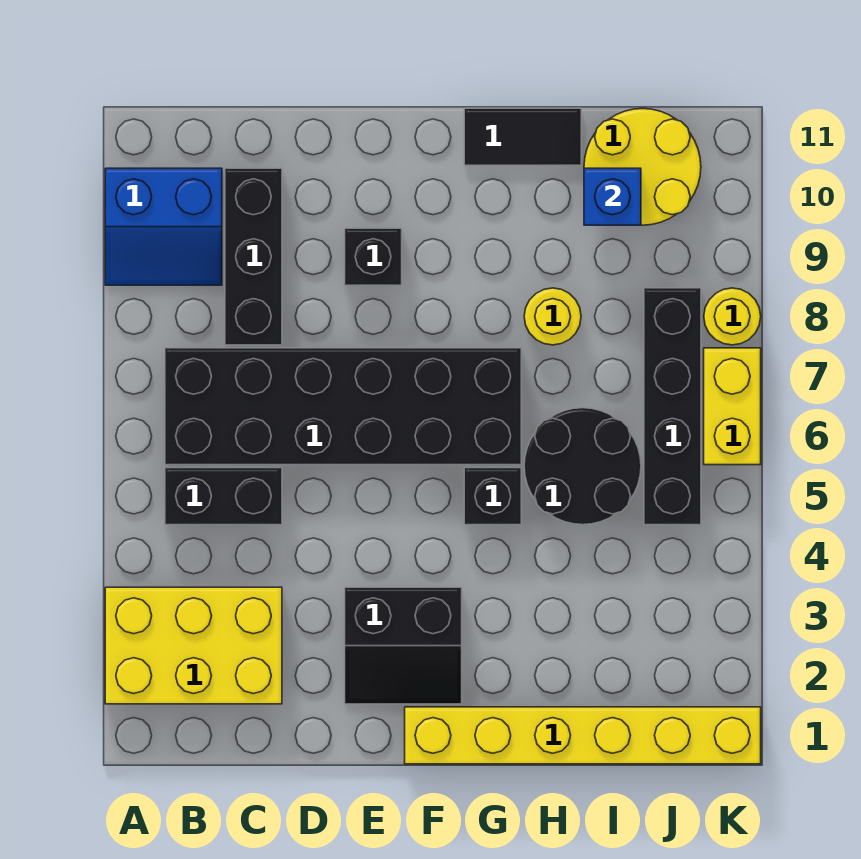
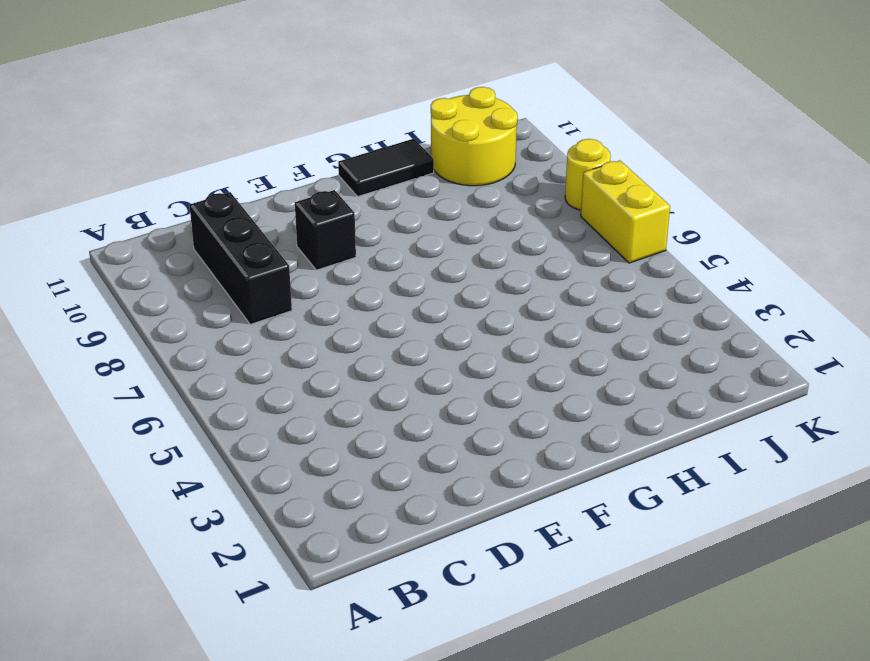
none -> yellow 2x3 brick [105,587,282,704]
none -> blue 2x2 slope [105,168,222,285]
none -> black 1x2 brick [165,468,282,525]

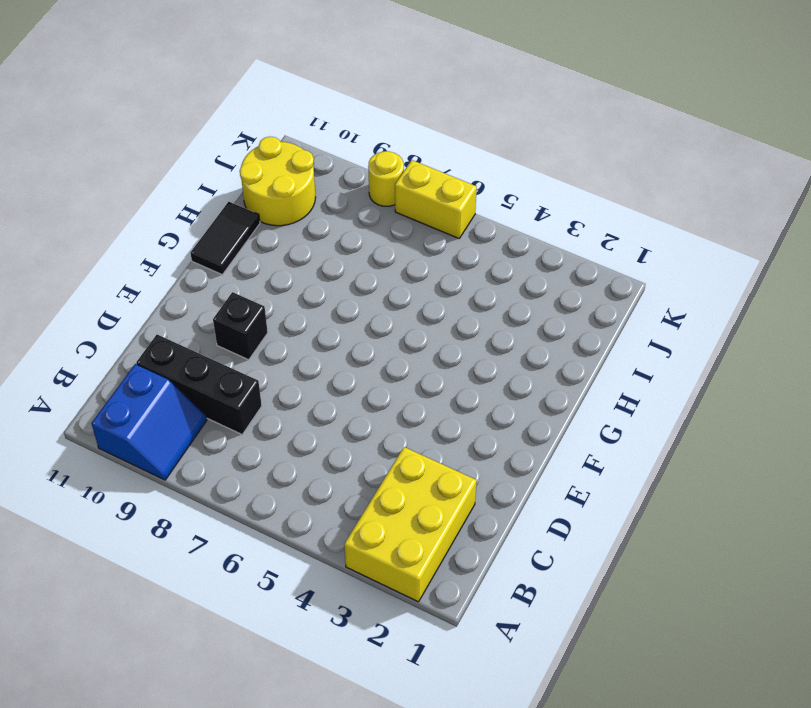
none -> black 1x2 brick [165,468,282,525]
none -> black 2x6 brick [165,348,521,465]
none -> black 2x2 slope [345,587,462,704]

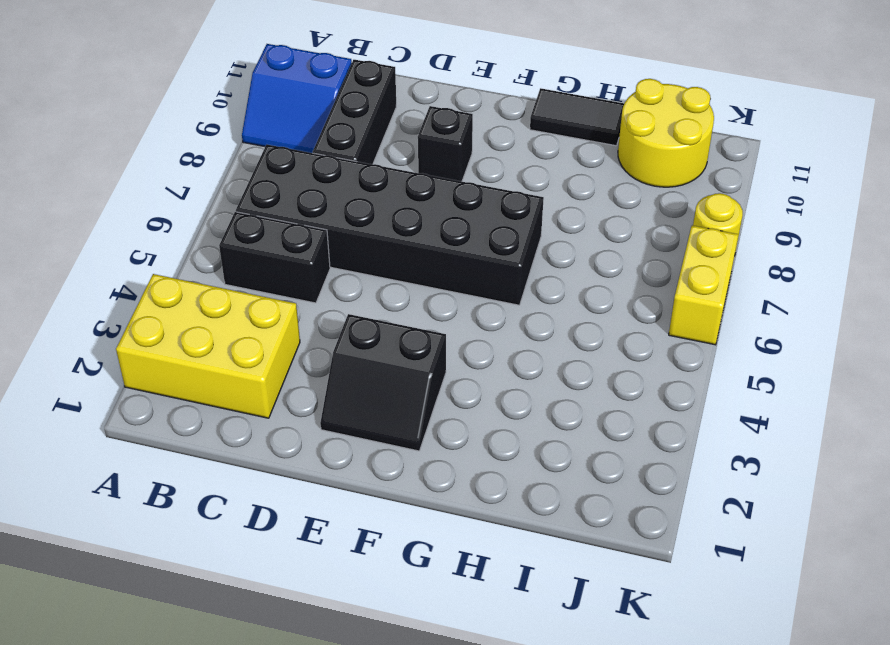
none -> yellow 1x6 brick [405,707,761,764]
none -> black 1x1 brick [464,468,521,525]
none -> black 2x2 round brick [524,408,641,525]

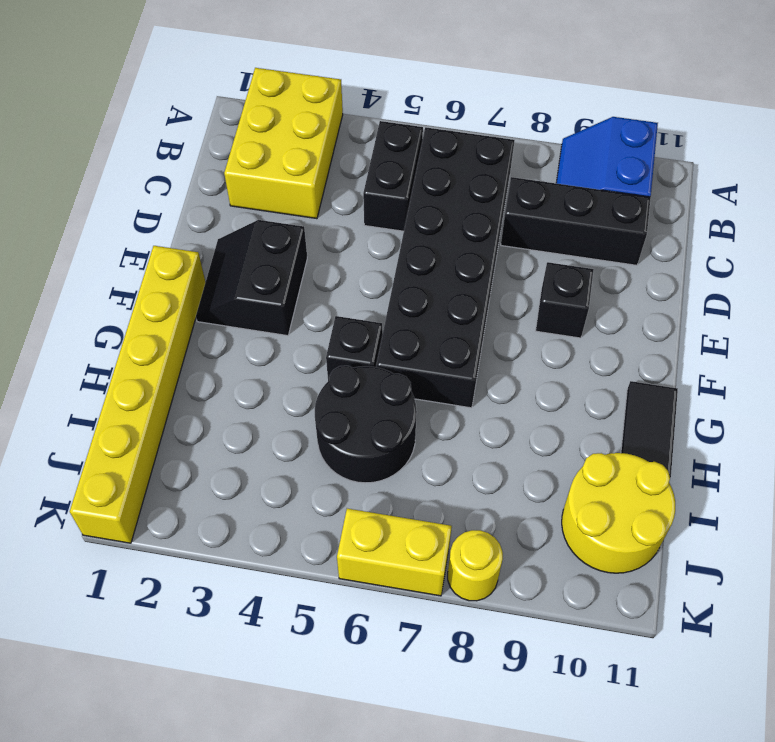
none -> yellow 1x1 round brick [524,288,581,345]
none -> black 1x4 brick [644,288,701,525]
none -> blue 1x1 brick [584,168,641,225]

